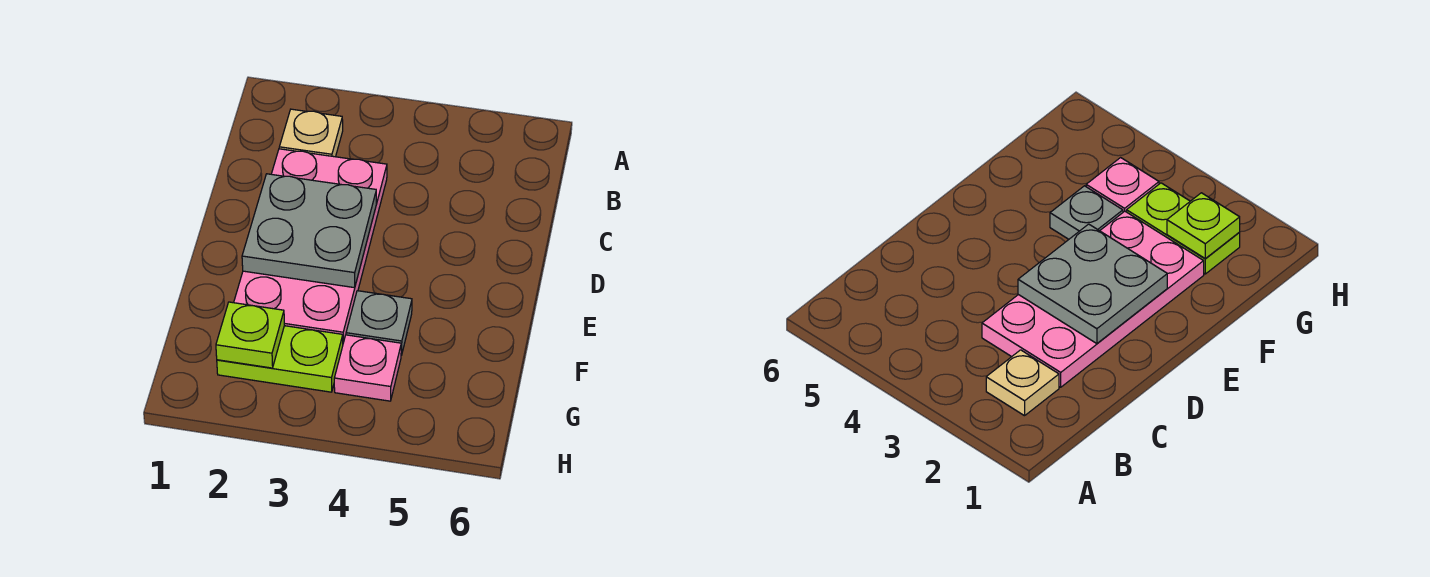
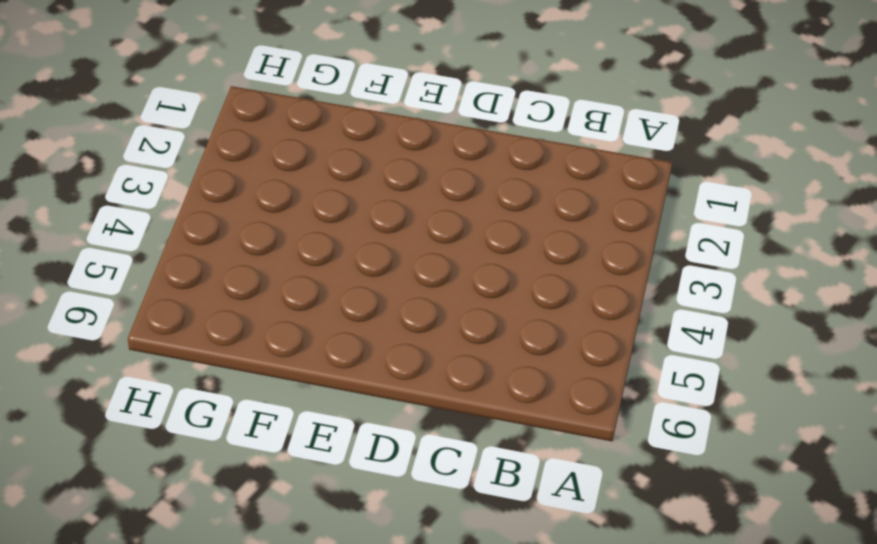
none -> tan 1x1 plate [279,109,343,157]
none -> pink 2x4 plate [234,149,387,343]

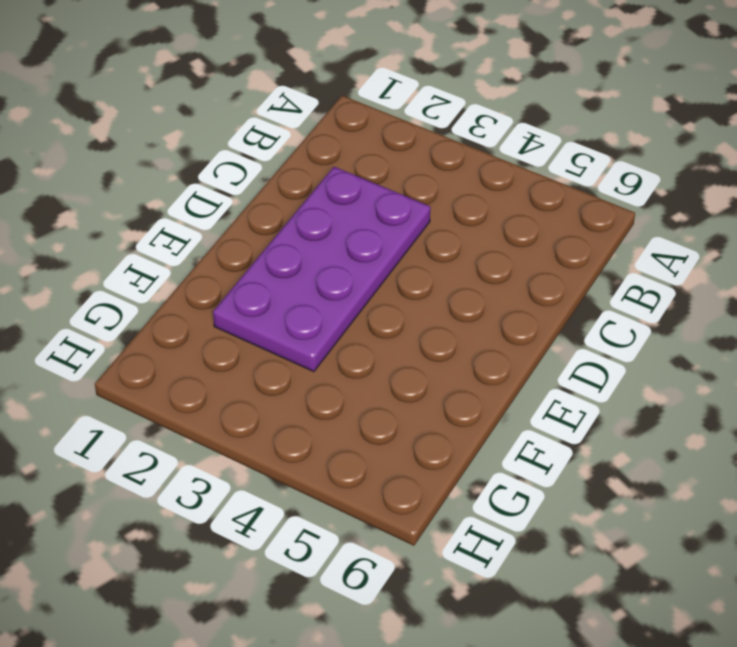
purple 2x4 plate [213,167,430,372] -> pink 2x4 plate [234,149,387,343]
none -> tan 1x1 plate [279,109,343,157]
none -> grey 1x1 plate [346,291,412,355]

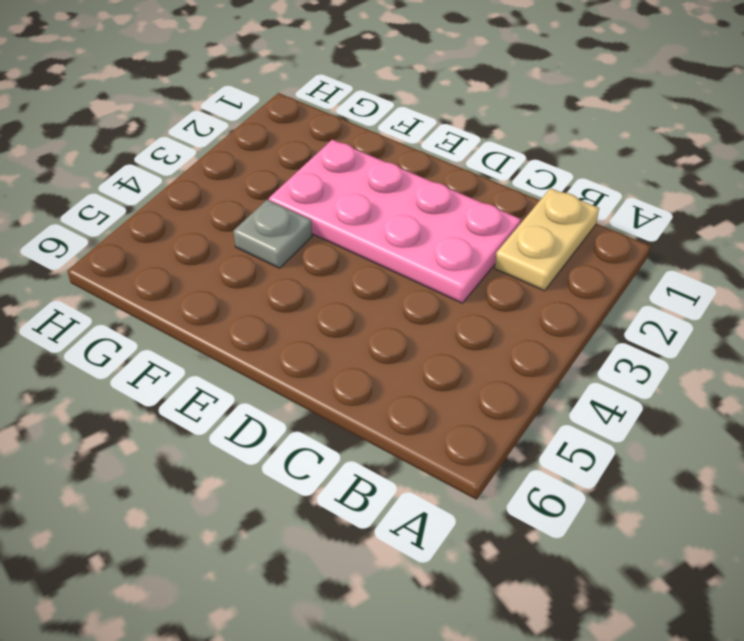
tan 1x2 plate [495,188,599,291] -> tan 1x1 plate [279,109,343,157]
none -> lime 1x2 plate [217,326,343,392]
none -> pink 1x1 plate [334,335,401,401]

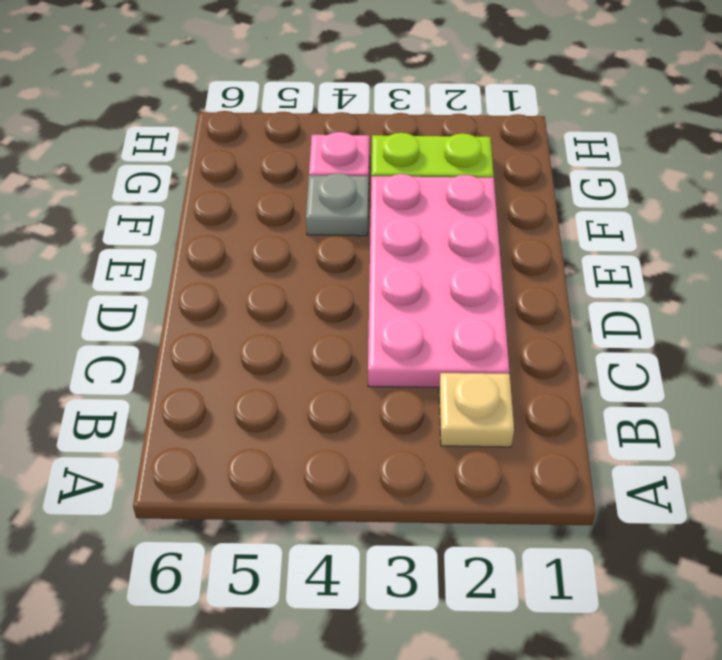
none -> grey 2x2 plate [242,174,376,288]
none -> lime 1x1 plate [216,302,284,368]

